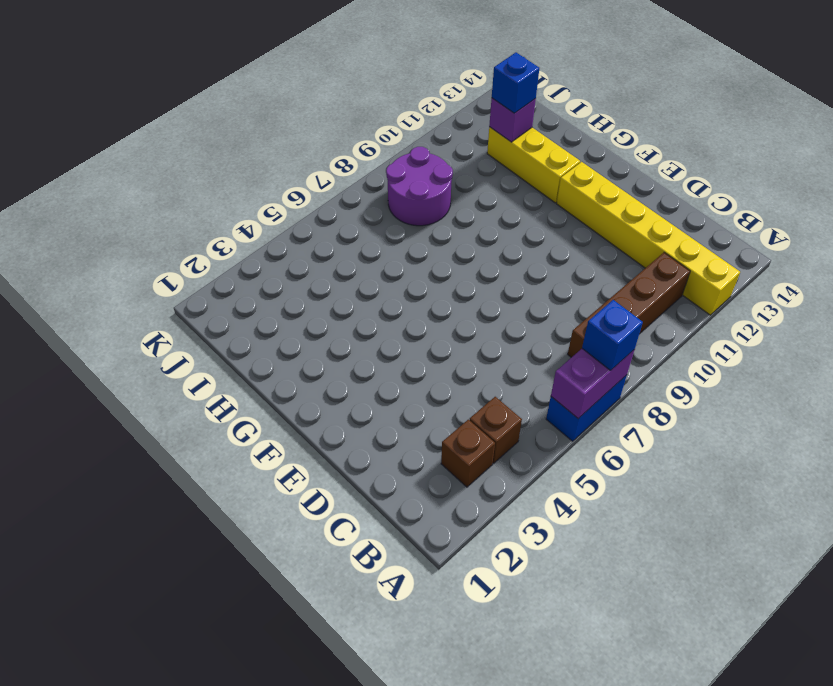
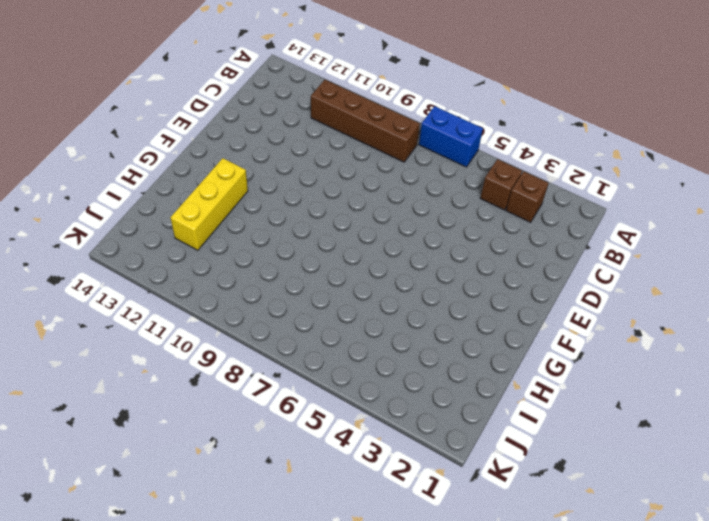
none -> yellow 1x6 brick [557,162,740,315]
none -> purple 2x2 round brick [386,147,453,226]

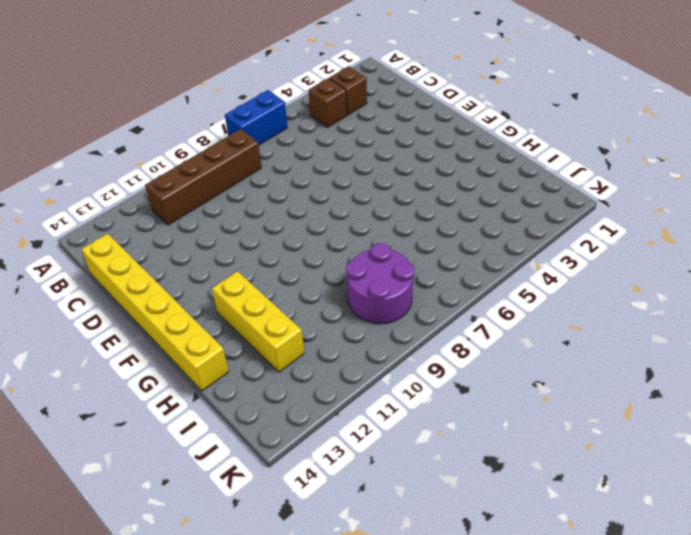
yellow 1x6 brick [82,234,229,391] -> yellow 1x6 brick moved to [557,162,740,315]
none -> purple 1x2 brick [551,349,634,419]
none -> purple 1x1 brick [489,98,536,142]

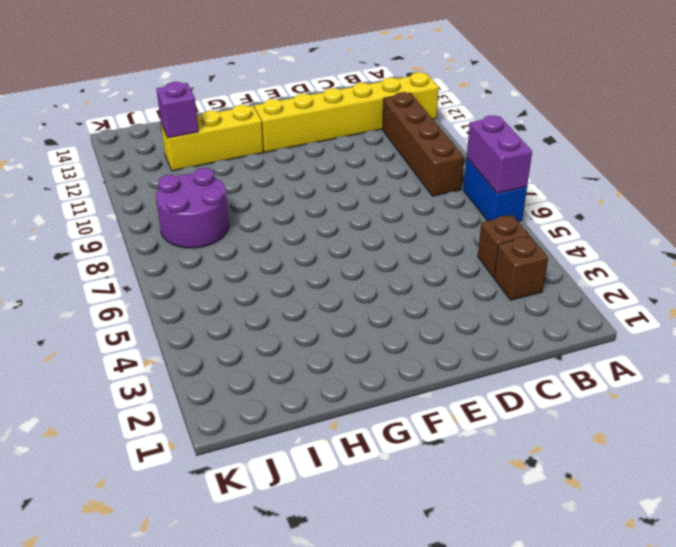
none -> blue 1x1 brick [582,300,643,371]
none -> blue 1x1 brick [492,53,539,113]

